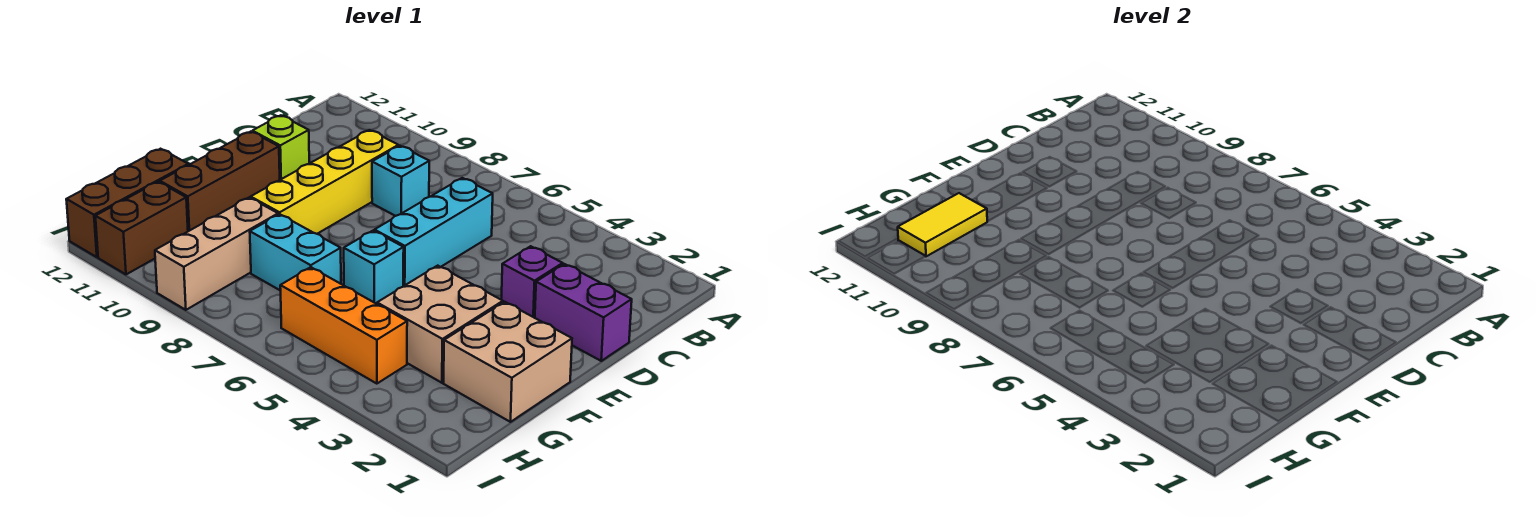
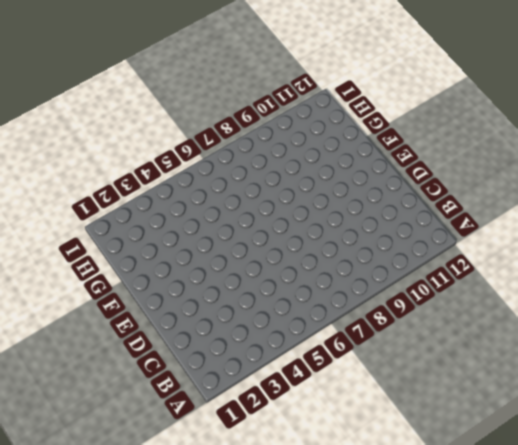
none -> cyan 1x3 brick [374,178,493,286]
none -> cyan 1x1 brick [372,146,429,216]
none -> yellow 1x4 brick [251,130,398,234]

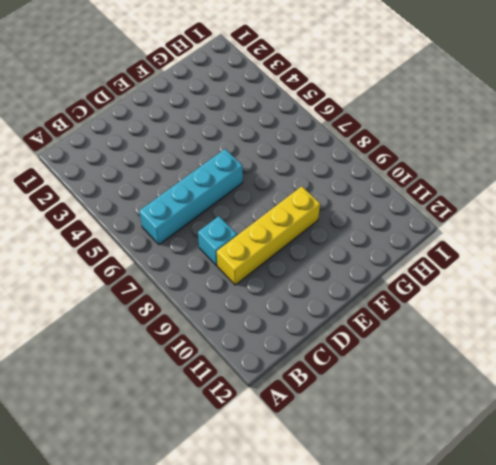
cyan 1x4 brick [139,149,243,244] -> cyan 1x3 brick [374,178,493,286]
none -> purple 1x2 brick [535,264,632,361]
none -> purple 1x1 brick [501,246,563,318]
none -> lime 1x1 brick [252,115,309,180]

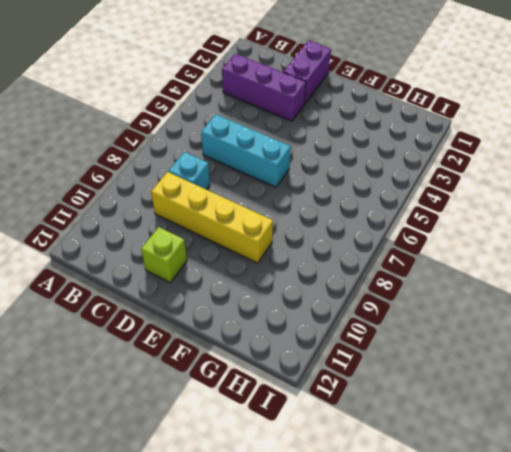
purple 1x3 brick [222,54,306,121] -> purple 1x1 brick [501,246,563,318]
none -> brown 1x3 brick [160,132,280,231]
none -> tan 2x2 brick [444,302,572,422]
none -> tan 2x2 brick [377,266,503,383]

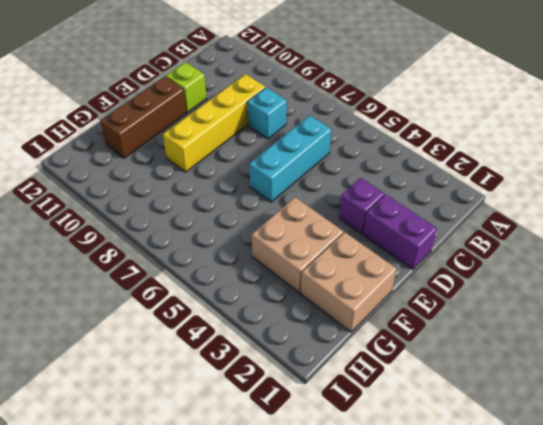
none -> cyan 1x1 brick [344,231,404,304]
none -> cyan 1x2 brick [250,214,341,291]
none -> tan 1x3 brick [155,198,278,310]

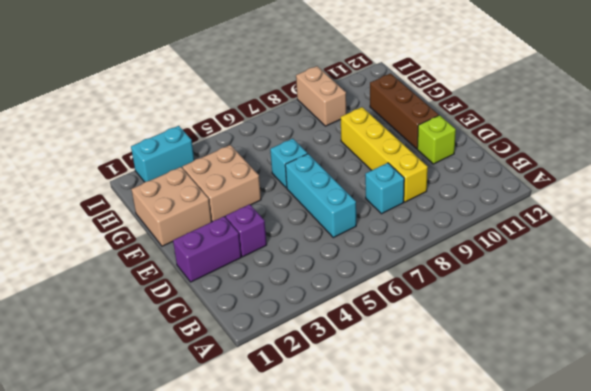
tan 1x2 brick [296,66,346,126] -> tan 1x3 brick [155,198,278,310]
cyan 1x2 brick [131,126,194,182] -> cyan 1x2 brick moved to [250,214,341,291]
none -> brown 1x3 brick [66,149,188,257]
none -> orange 1x3 brick [280,267,407,384]
none -> brown 1x2 brick [95,182,188,274]

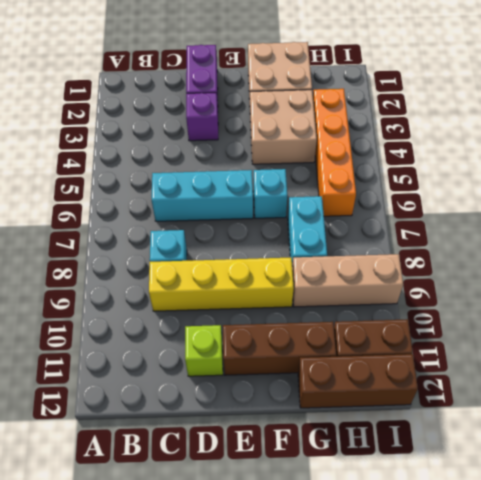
orange 1x4 brick [313,89,356,216] -> orange 1x3 brick [280,267,407,384]
none -> yellow 1x2 tile [898,193,987,256]

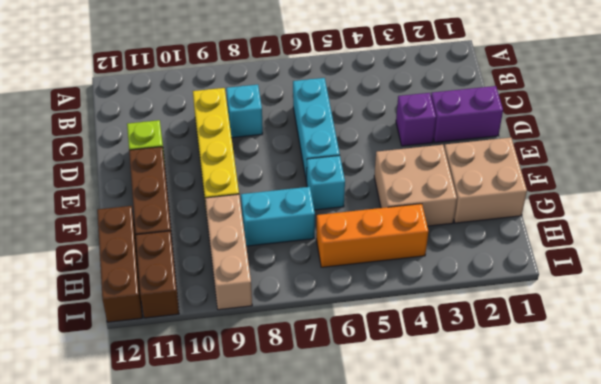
none -> yellow 1x2 tile [898,193,987,256]

